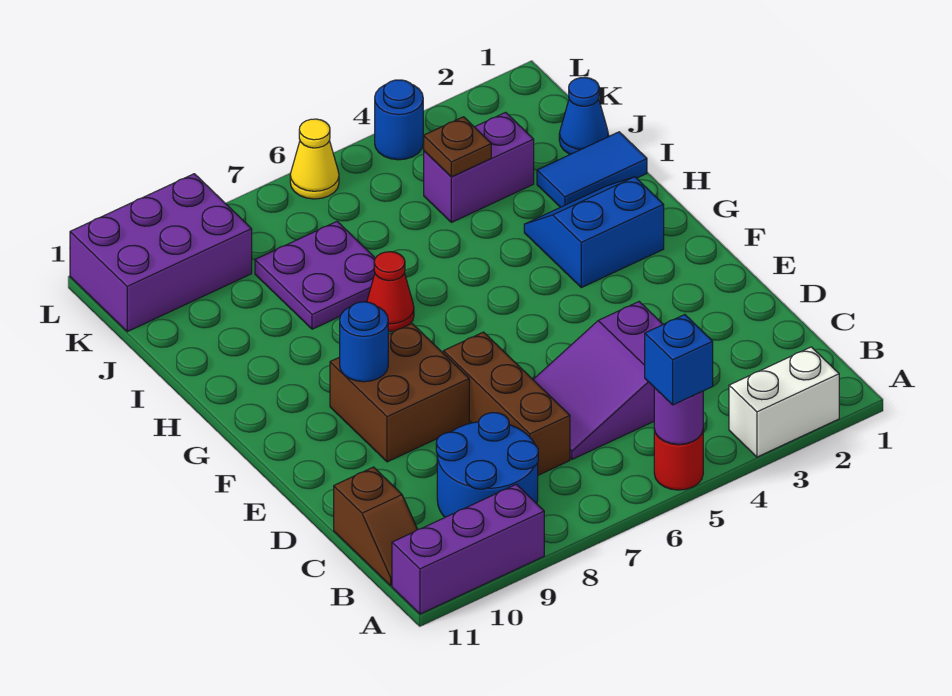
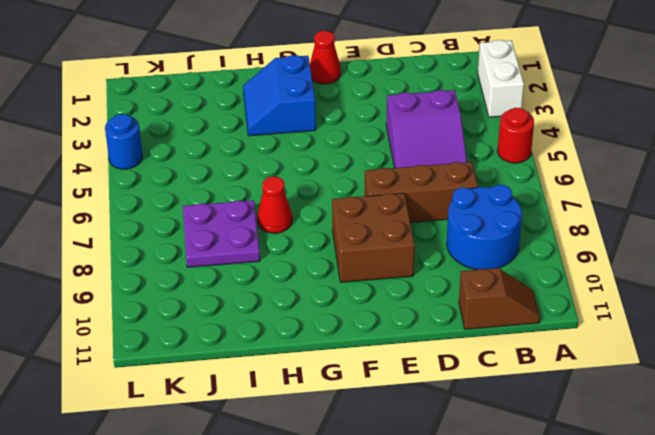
red 1x1 cone [310,31,341,84] -> none
none -> purple 1x3 brick [392,484,544,614]
none -> blue 1x2 tile [537,132,647,207]
none -> blue 1x1 cone [559,77,608,154]

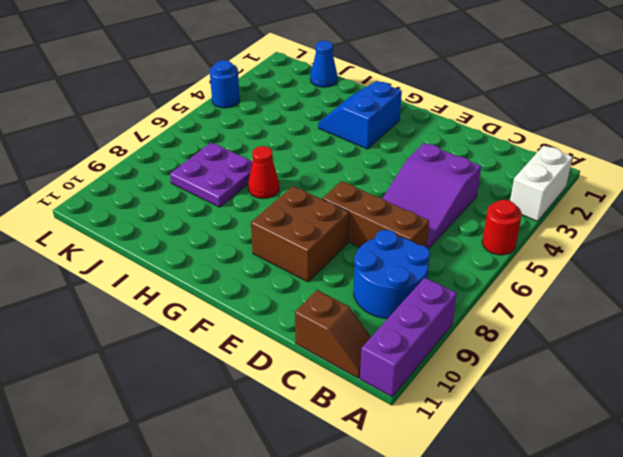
none -> blue 1x2 tile [537,132,647,207]
none -> purple 1x2 brick [424,112,534,222]
none -> purple 2x3 brick [70,174,252,332]

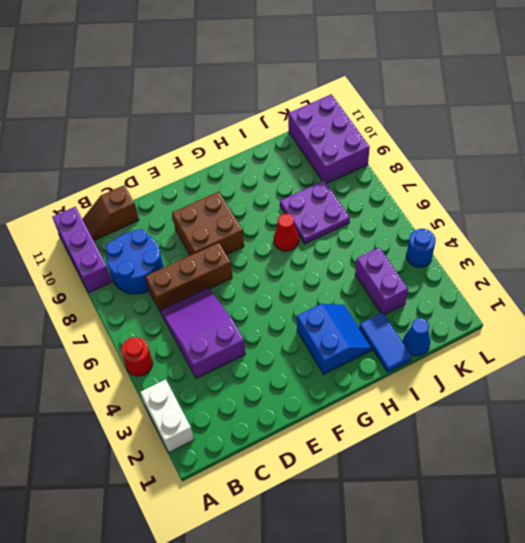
none -> yellow 1x1 cone [290,119,339,199]
none -> purple 1x1 round brick [654,388,703,444]
none -> blue 1x1 round brick [340,302,388,382]

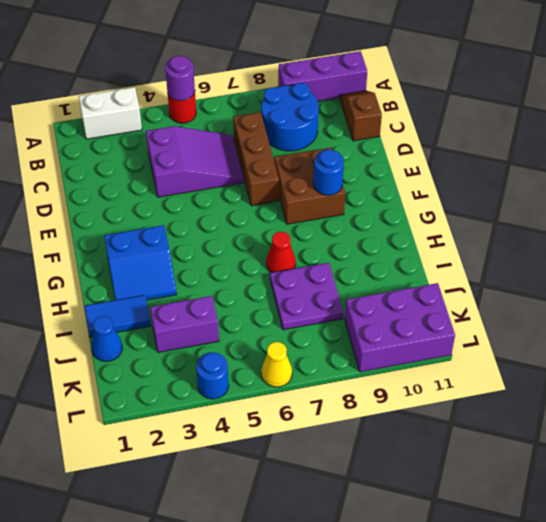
none -> brown 1x1 plate [424,117,491,177]
none -> blue 1x1 brick [645,315,713,405]

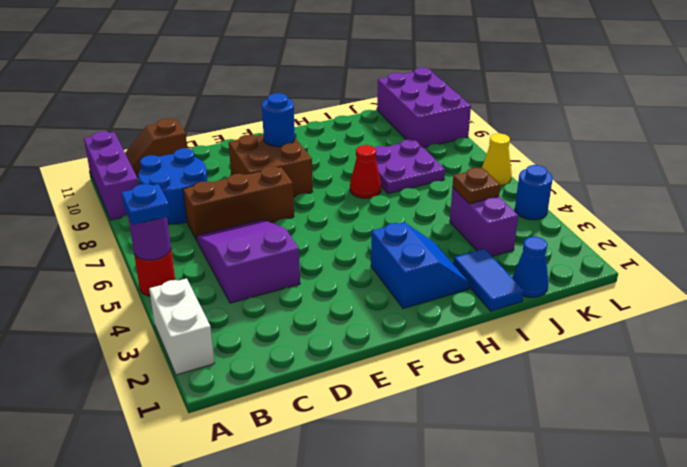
blue 1x1 plate [122,184,170,225] -> blue 1x1 brick [645,315,713,405]

